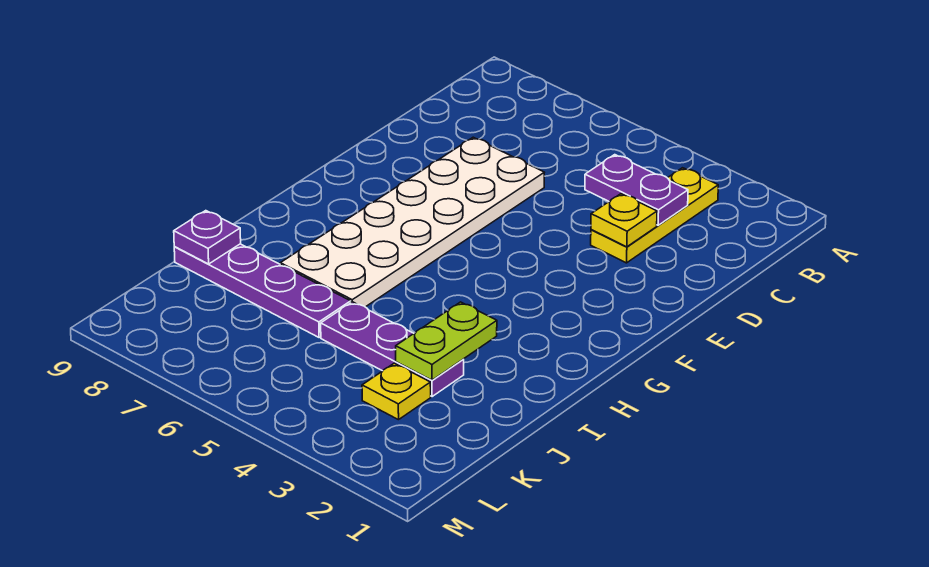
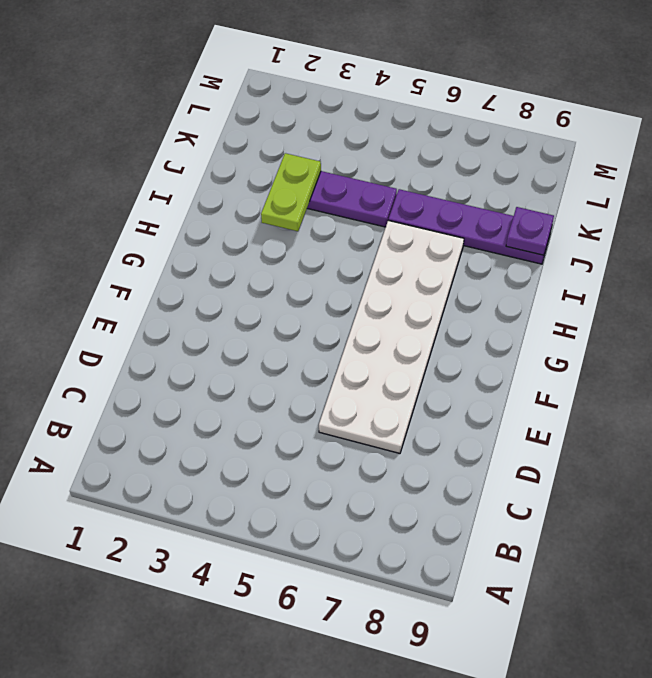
none -> yellow 1x3 plate [591,168,718,263]
none -> yellow 1x1 plate [362,363,431,420]

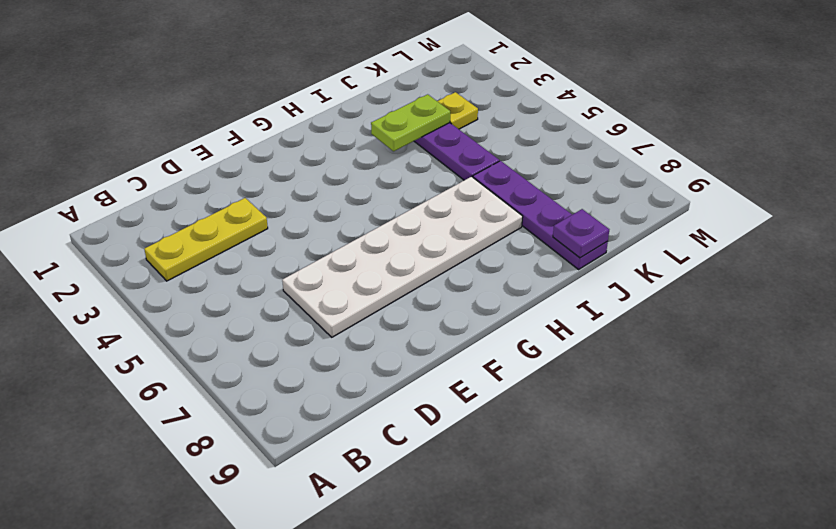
none -> purple 1x2 plate [585,155,688,225]
none -> yellow 1x1 plate [591,194,657,247]

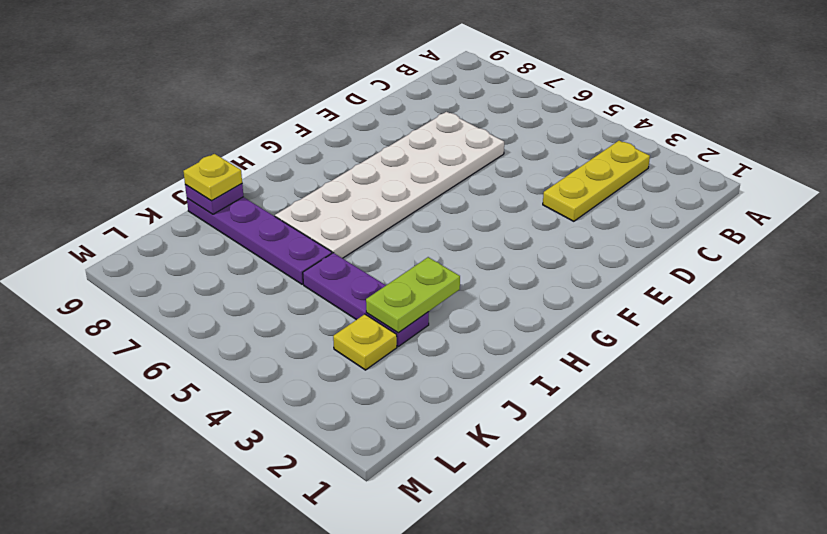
yellow 1x1 plate [183,154,242,201] -> yellow 1x1 plate moved to [591,194,657,247]
none -> purple 1x2 plate [585,155,688,225]

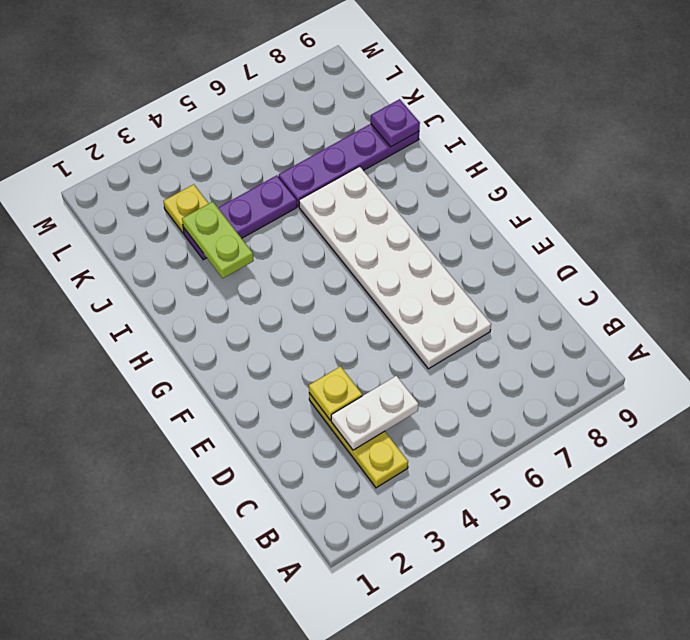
white 1x2 plate [331,376,418,450] -> purple 1x2 plate [585,155,688,225]

